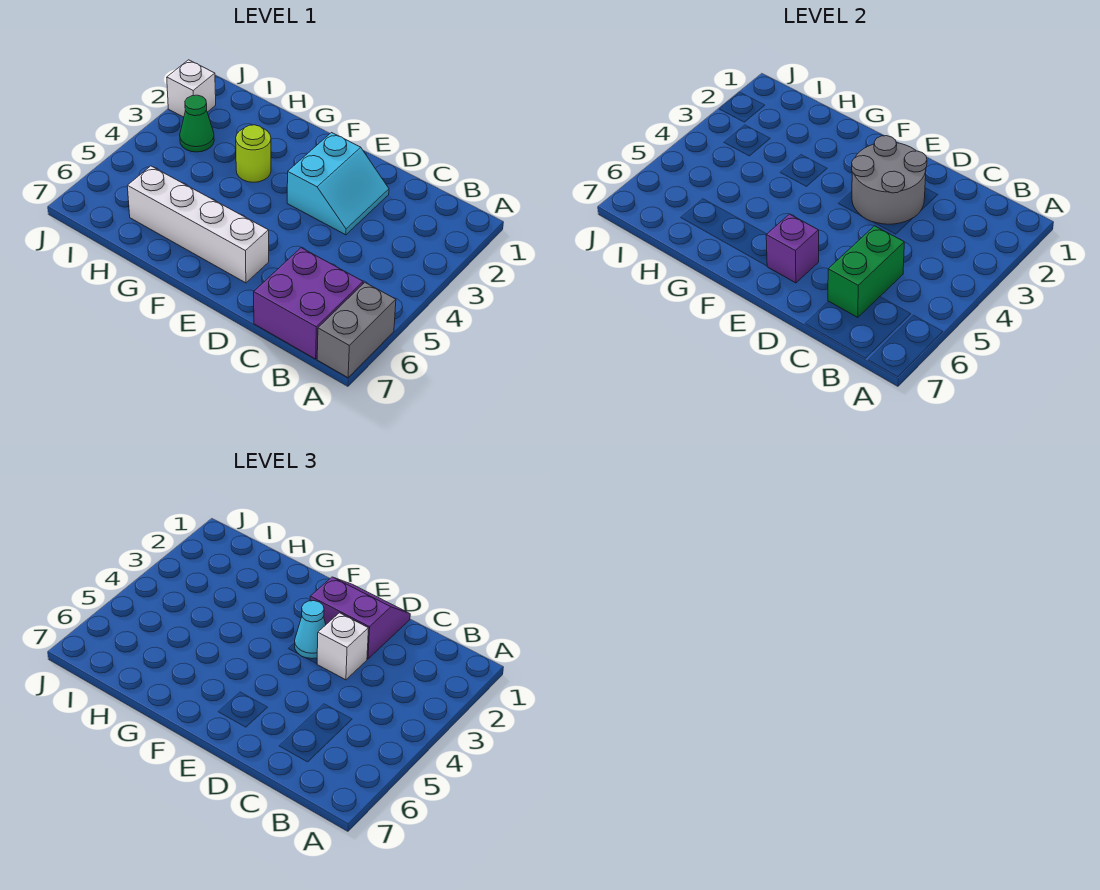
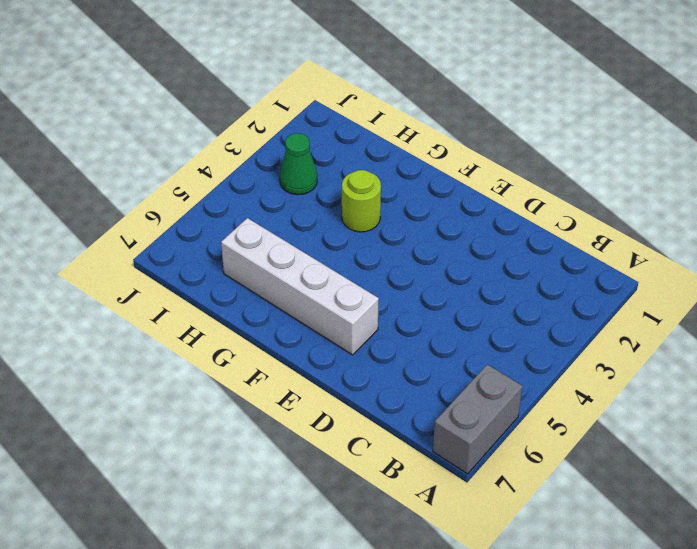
none -> purple 2x2 brick [254,248,363,359]
none -> cyan 2x2 slope [287,133,389,235]
none -> white 1x1 brick [167,60,216,117]

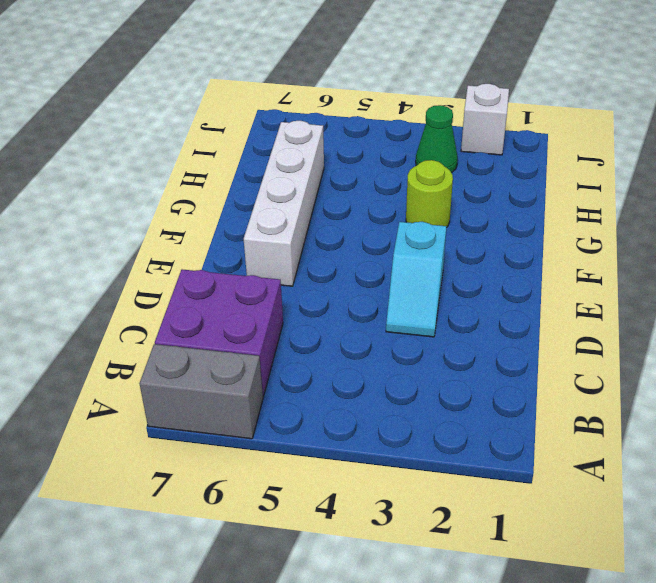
cyan 1x2 slope [386,222,447,337] -> cyan 2x2 slope [287,133,389,235]
none -> green 1x2 brick [828,226,904,317]
none -> grey 2x2 round brick [852,136,927,224]
none -> purple 1x1 brick [766,214,819,283]

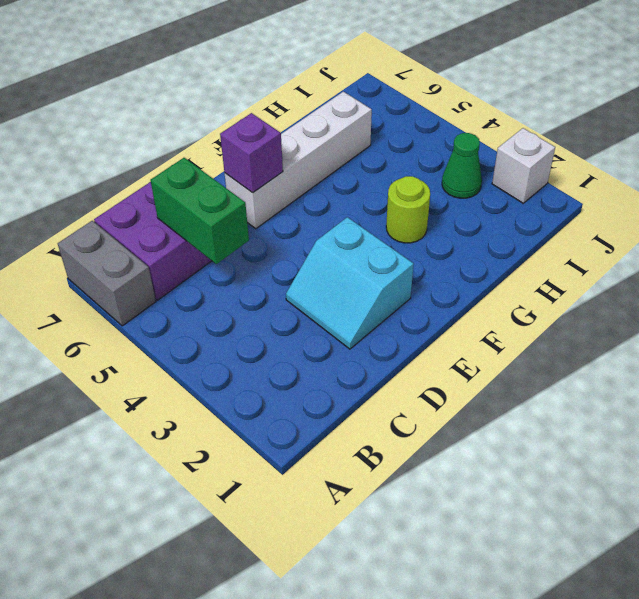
none -> grey 2x2 round brick [852,136,927,224]
none -> purple 2x2 slope [310,577,410,659]
none -> white 1x1 brick [317,613,368,680]

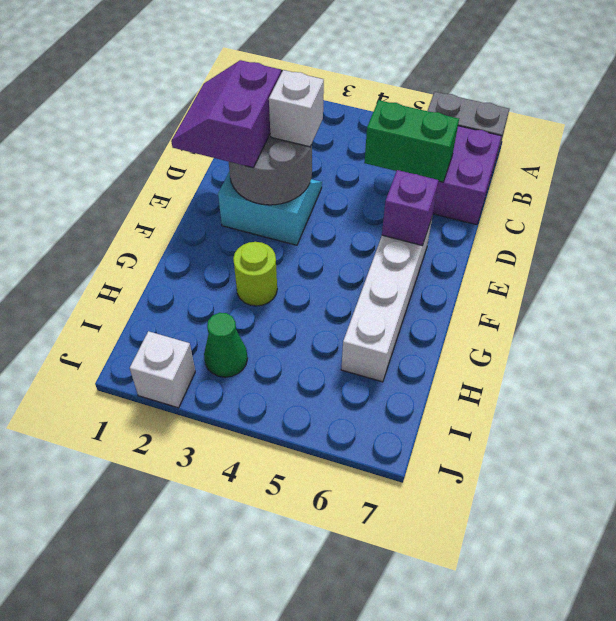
none -> cyan 1x1 cone [294,601,326,659]

